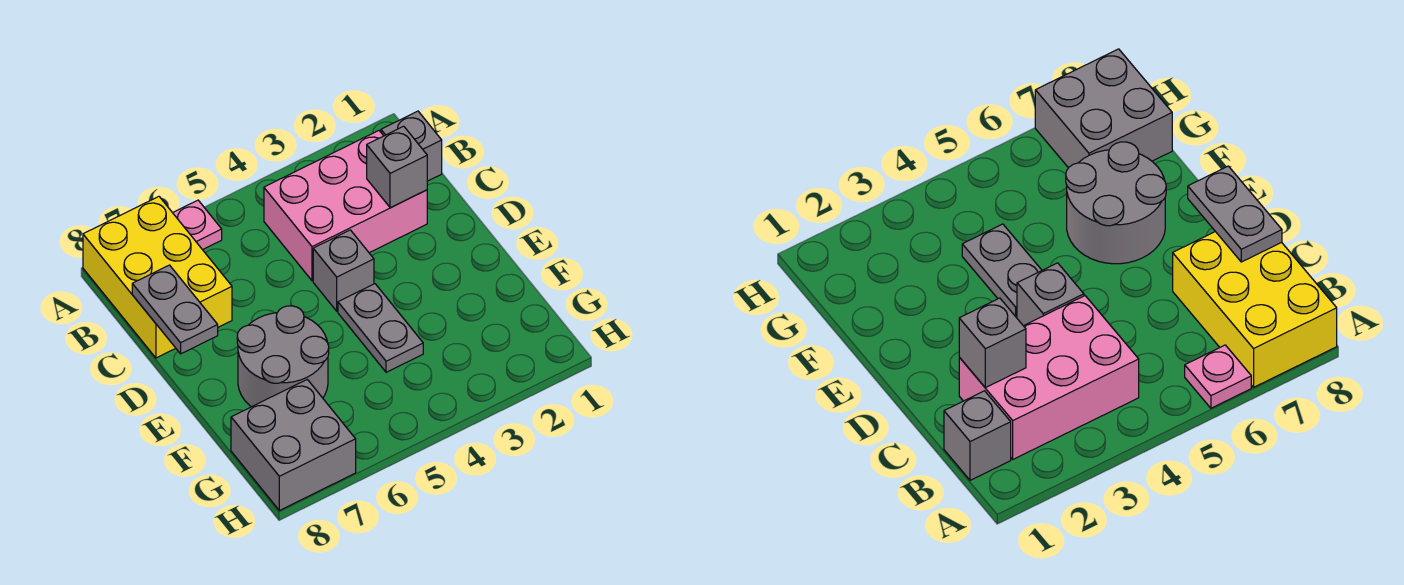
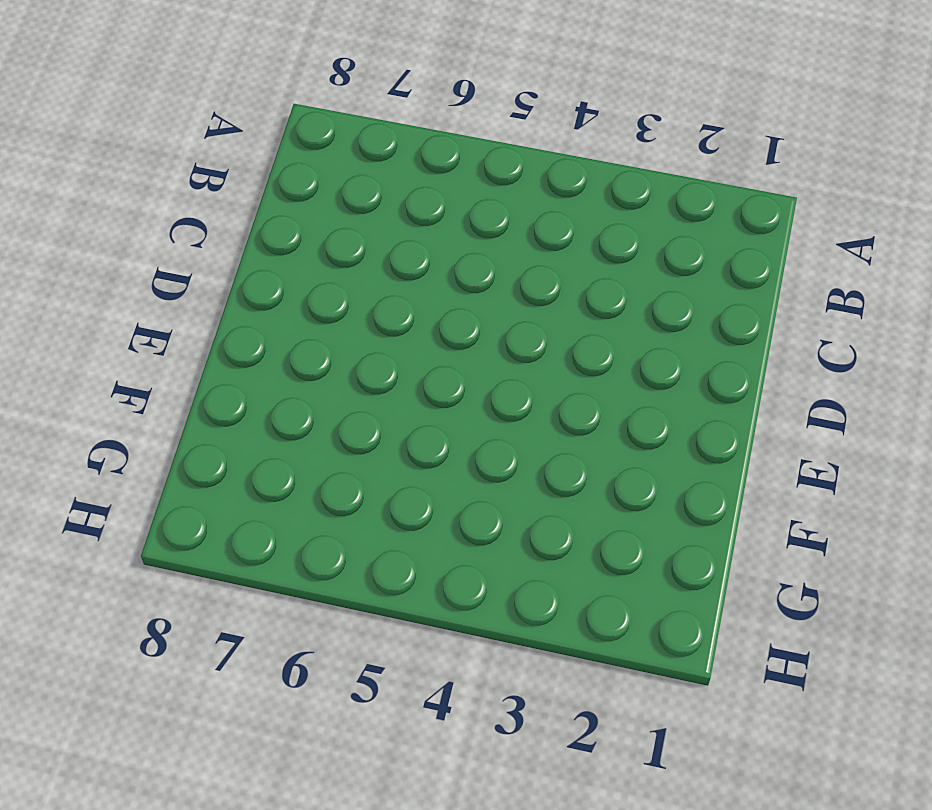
none -> pink 1x1 plate [173,200,222,250]
none -> yellow 2x3 brick [83,197,232,358]

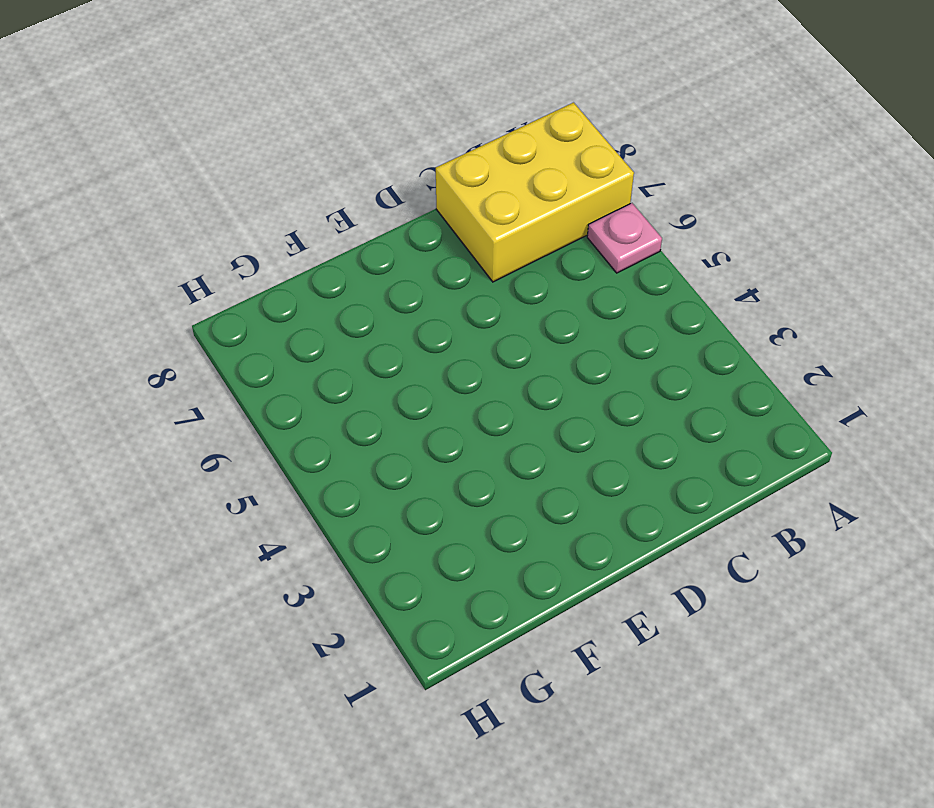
none -> grey 1x1 brick [381,111,442,181]
none -> pink 2x3 brick [264,131,427,281]

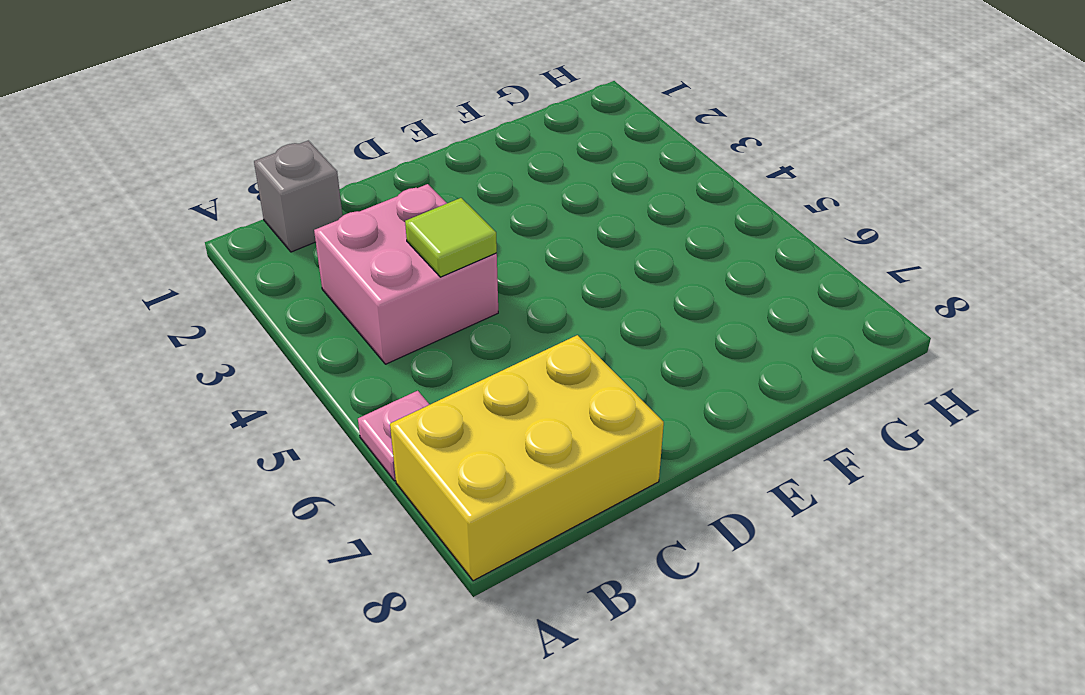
pink 2x2 brick [314,184,498,364] -> pink 2x3 brick [264,131,427,281]
lime 1x1 tile [405,198,497,277] -> none
none -> grey 1x1 brick [313,230,374,311]
none -> grey 1x2 plate [338,284,423,372]

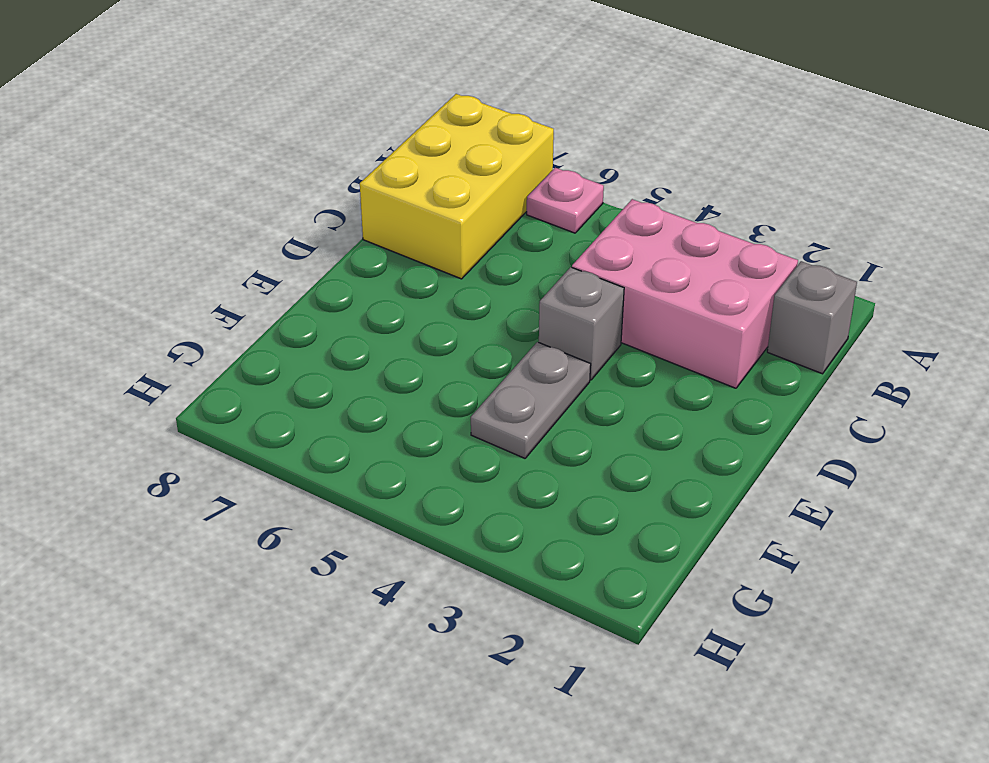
none -> grey 2x2 round brick [237,306,329,407]
none -> grey 2x2 brick [231,380,356,511]

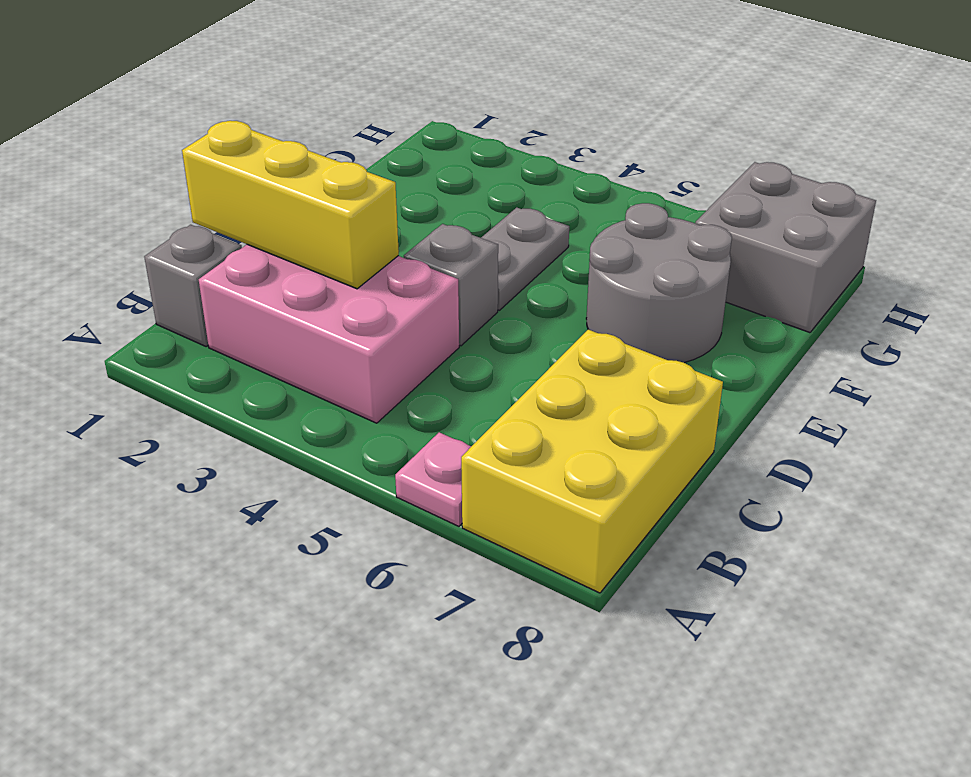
yellow 1x3 brick [182,121,399,289] -> grey 1x1 brick [367,126,427,208]
none -> grey 1x2 plate [132,265,218,354]

